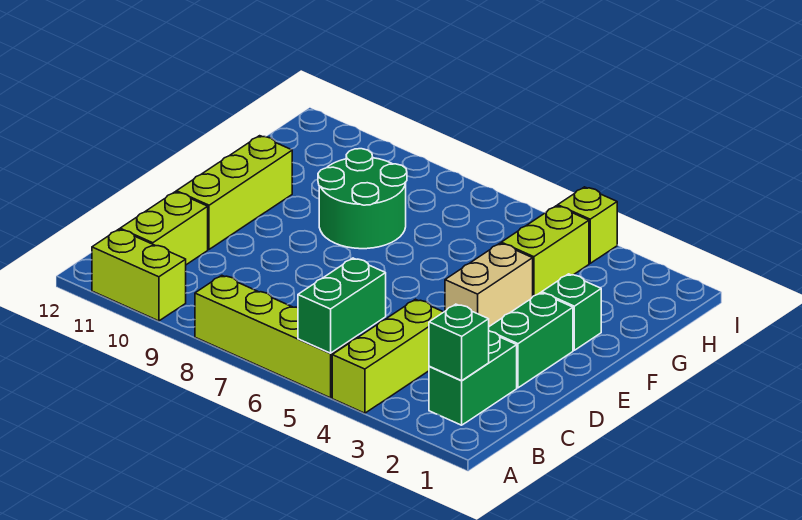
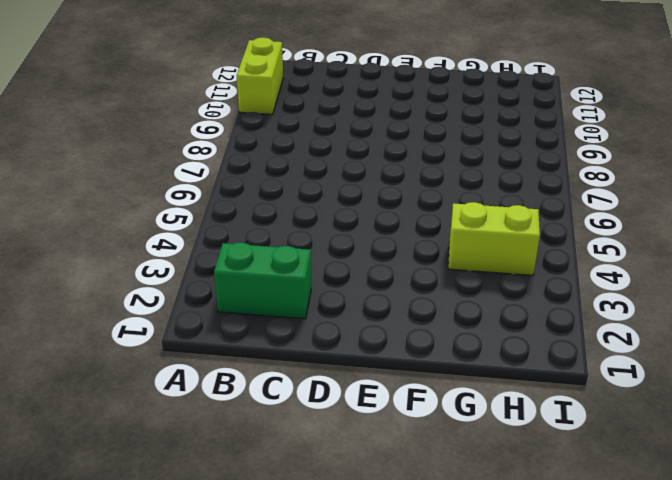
none -> lime 1x3 brick [332,299,443,413]
none -> lime 1x4 brick [195,275,357,398]
none -> lime 1x2 brick [120,192,208,265]

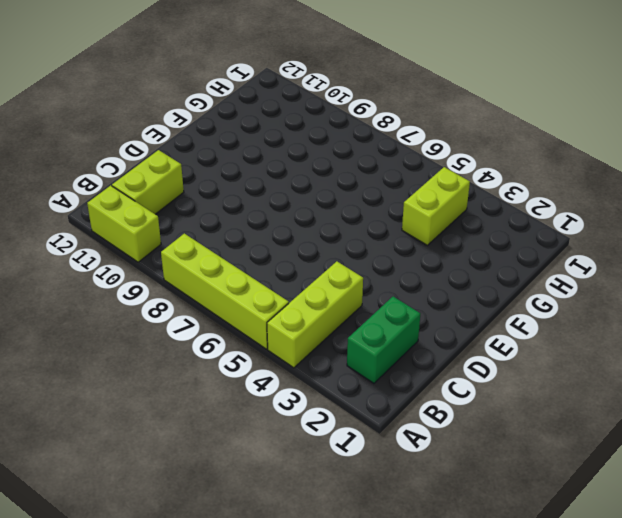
none -> green 1x2 brick [489,293,573,388]
none -> lime 1x3 brick [176,136,292,249]
none -> tan 1x2 brick [445,243,533,326]

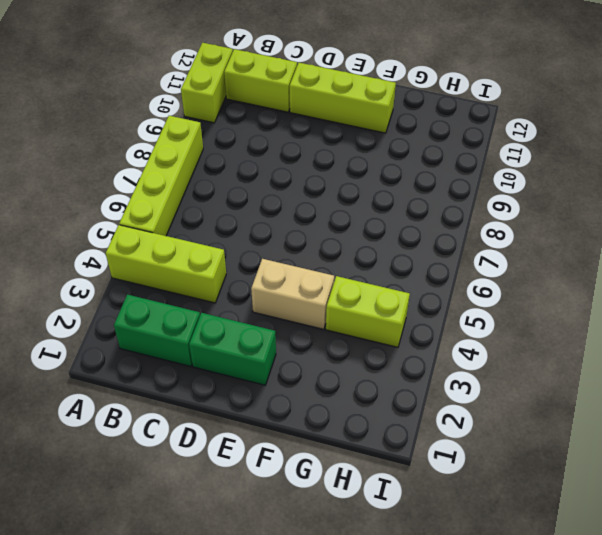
none -> green 1x1 brick [542,274,601,350]
none -> green 2x2 round brick [318,149,407,249]
none -> lime 1x1 brick [558,187,617,263]

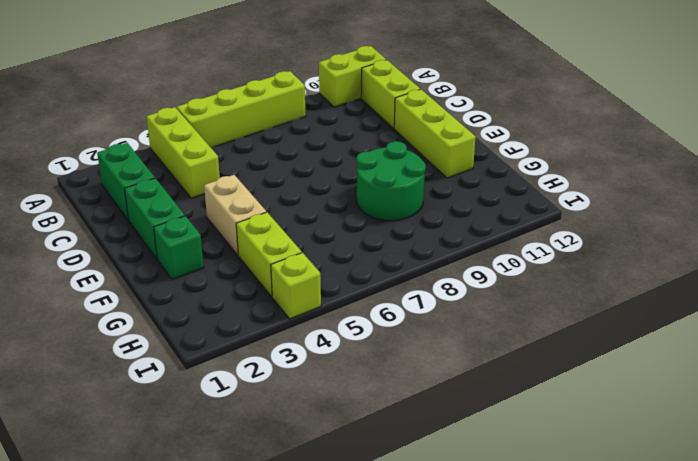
none -> green 1x2 brick [298,258,386,353]
none -> green 1x1 brick [429,304,489,381]

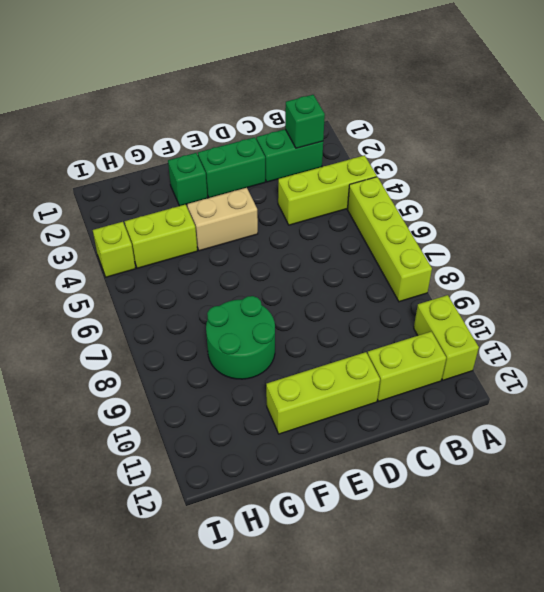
none -> green 1x2 brick [298,258,386,353]

